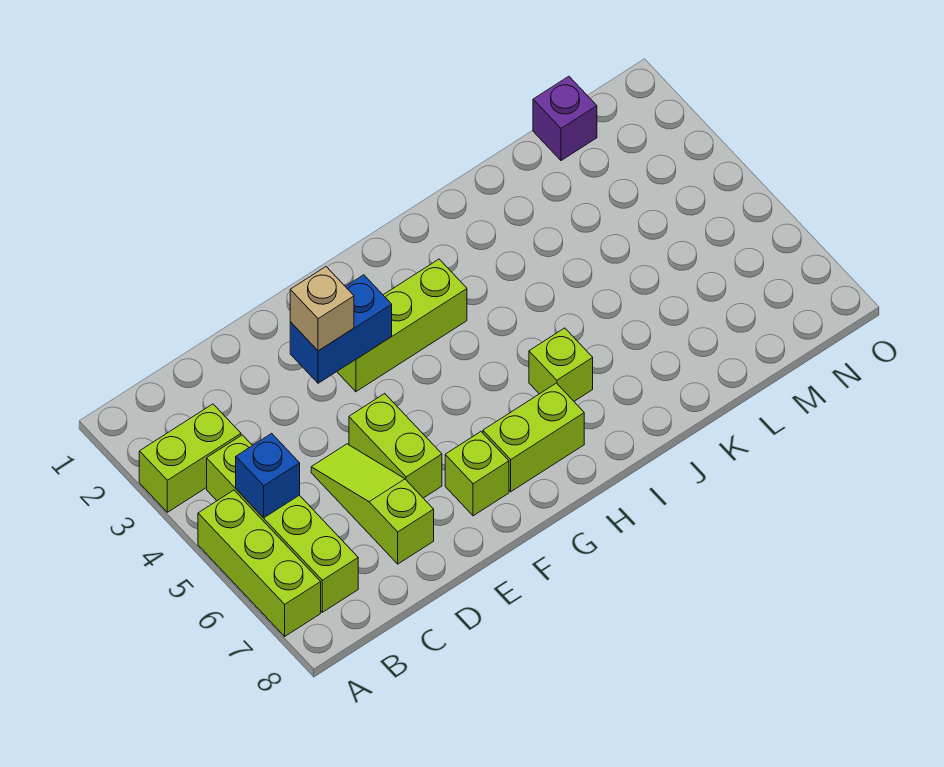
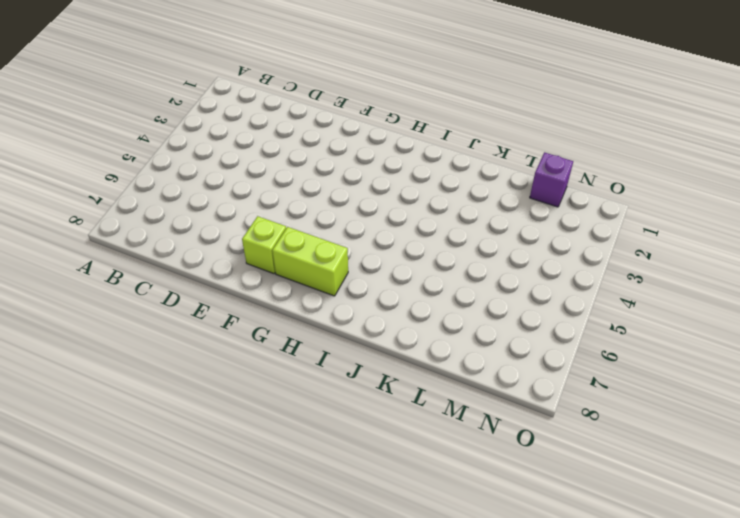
none -> lime 1x2 brick [139,404,241,512]
none -> lime 1x3 brick [198,490,321,636]
none -> lime 1x4 brick [207,435,358,612]

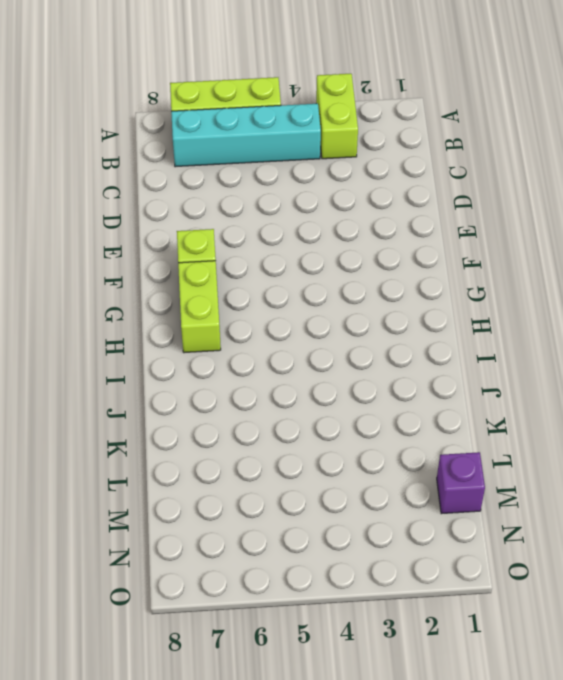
cyan 1x4 brick [171,104,321,167] -> lime 1x4 brick [207,435,358,612]
none -> lime 1x3 slope [311,444,434,564]
none -> lime 1x2 brick [349,394,442,498]
none -> lime 1x3 brick [337,259,467,392]

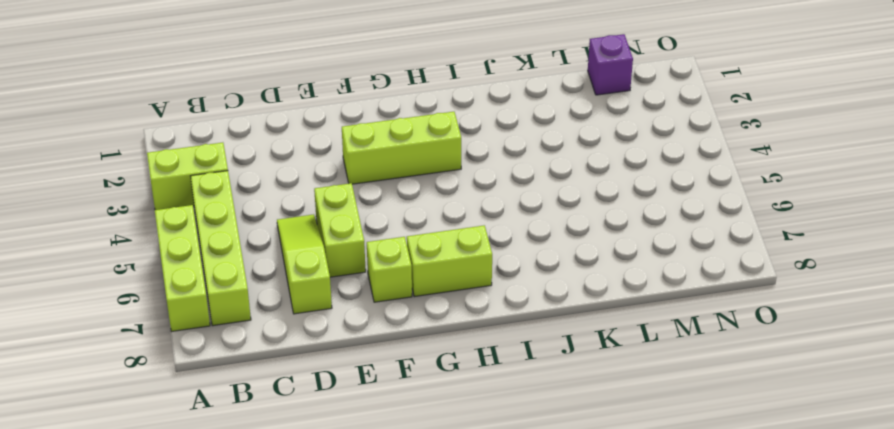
none -> lime 1x1 brick [529,328,593,401]
none -> blue 1x1 brick [236,433,300,518]
none -> blue 1x2 brick [290,275,392,383]

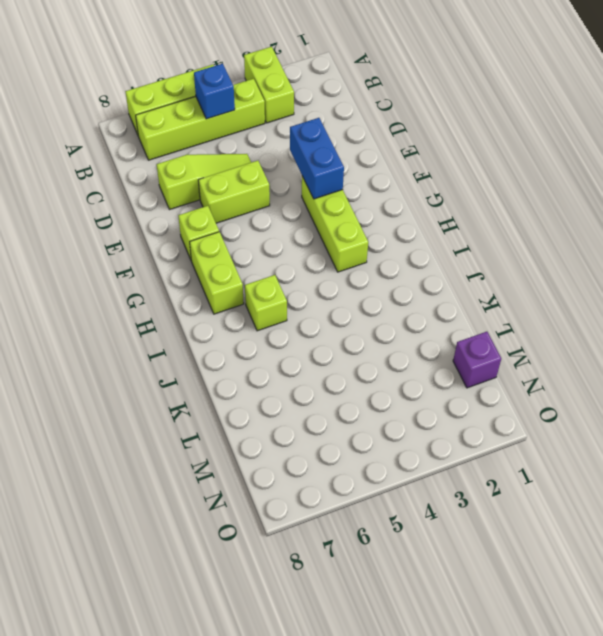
none -> tan 1x1 brick [290,267,354,351]

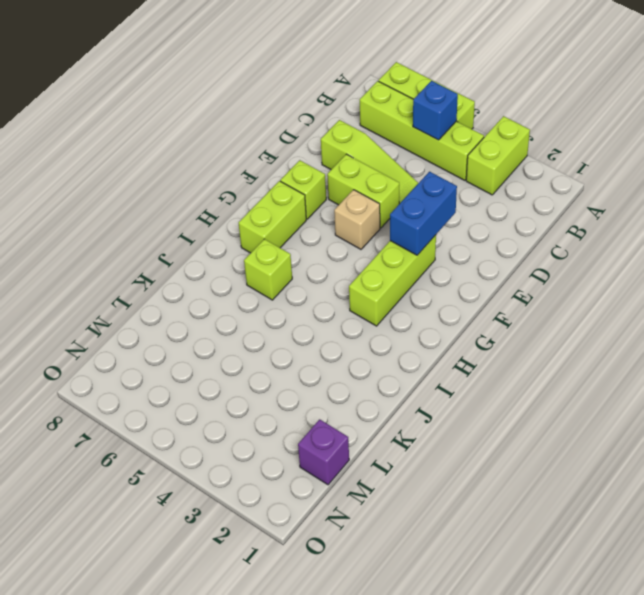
tan 1x1 brick [334,190,380,249] -> tan 1x1 brick moved to [290,267,354,351]

